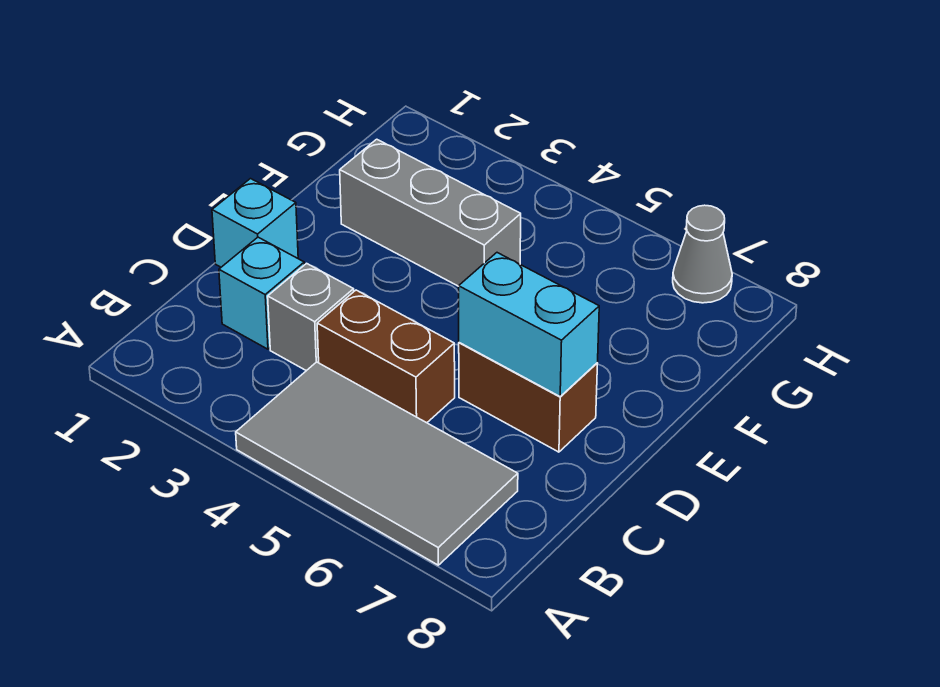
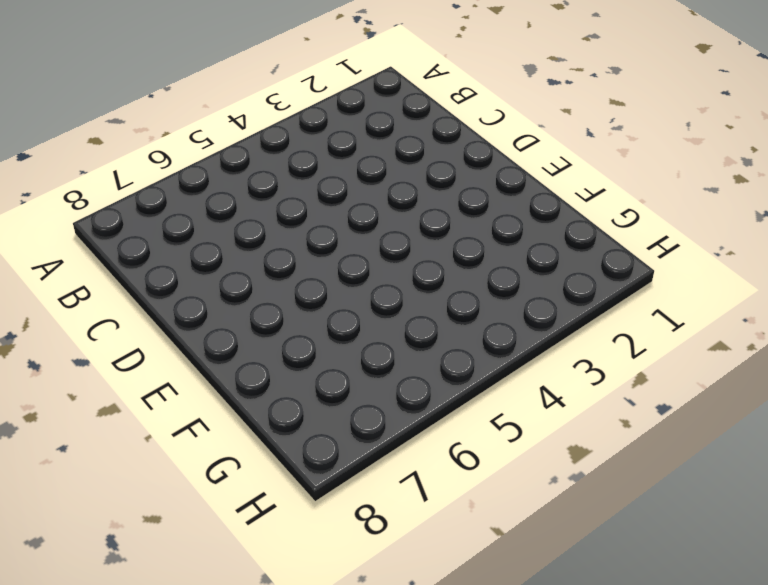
none -> grey 2x4 tile [236,362,518,565]
none -> cyan 1x1 brick [219,237,304,349]

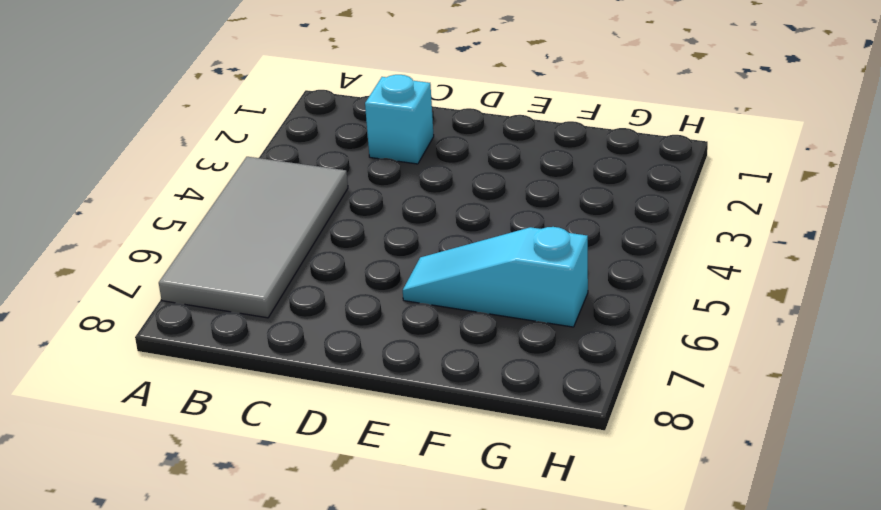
cyan 1x3 slope [403,227,588,327] -> none
none -> grey 1x1 brick [268,263,354,371]
none -> brown 1x2 brick [317,290,455,423]

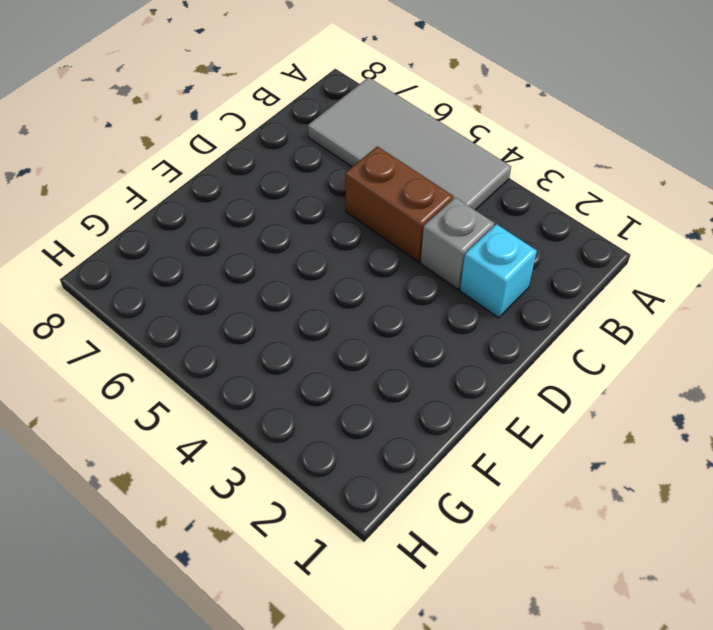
none -> cyan 1x1 brick [212,179,298,267]
none -> brown 1x2 brick [459,343,598,452]

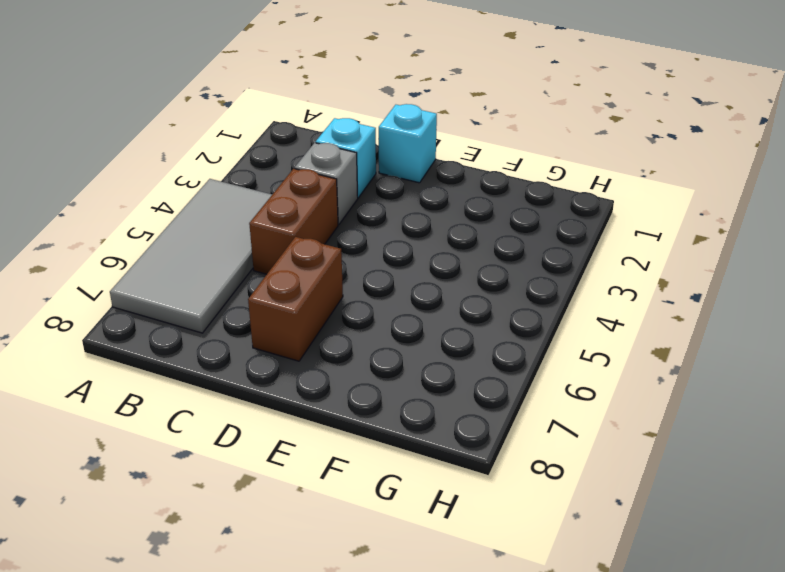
none -> grey 1x3 brick [340,139,521,286]
none -> grey 1x1 cone [673,205,732,303]

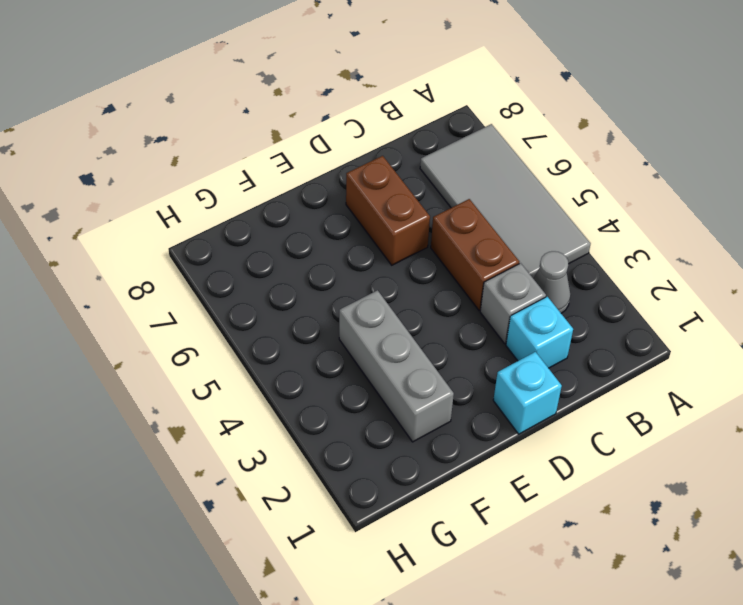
grey 1x1 cone [533,251,571,313] -> grey 1x1 cone moved to [673,205,732,303]
none -> cyan 1x2 brick [459,253,599,396]

